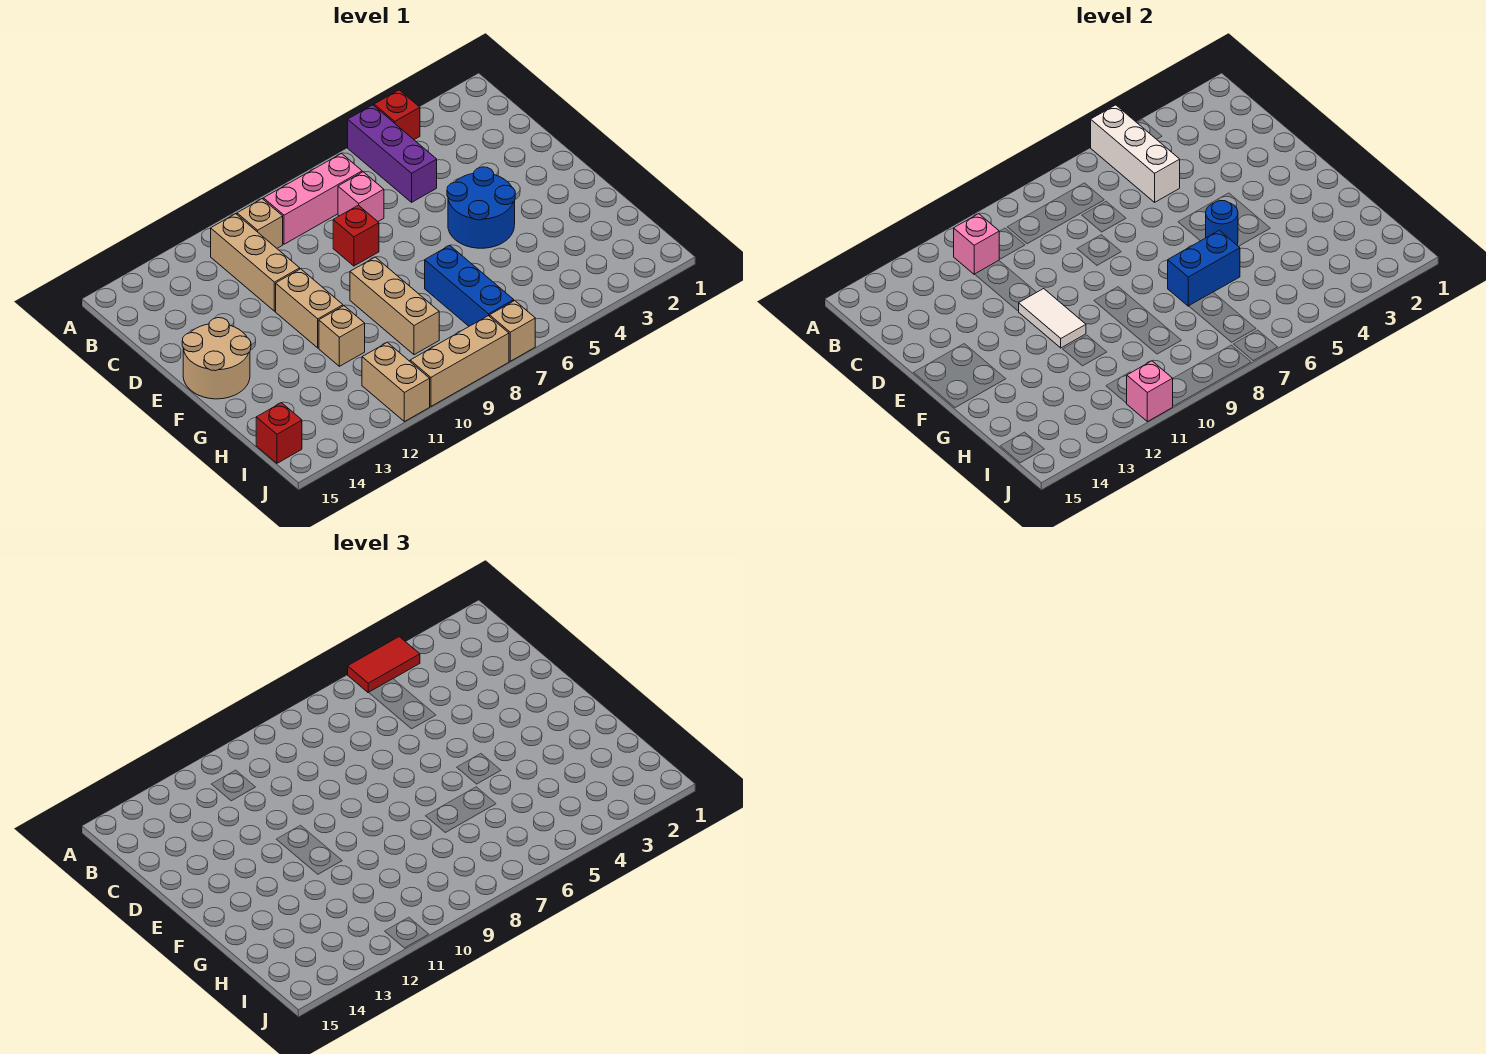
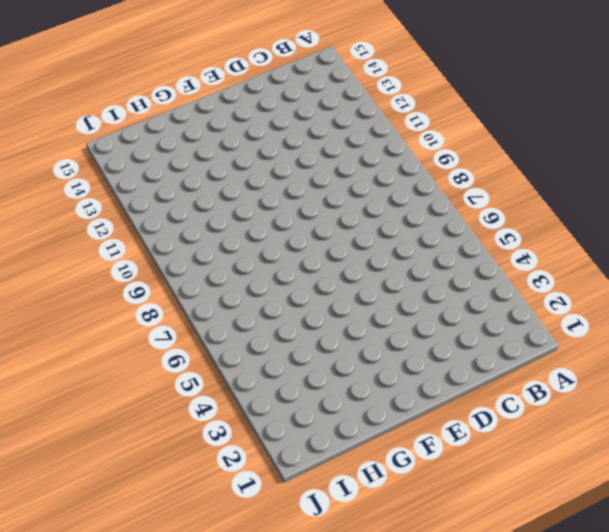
none -> red 1x1 brick [374,90,420,140]
none -> purple 1x3 brick [348,105,437,202]
none -> pink 1x3 brick [263,153,362,244]

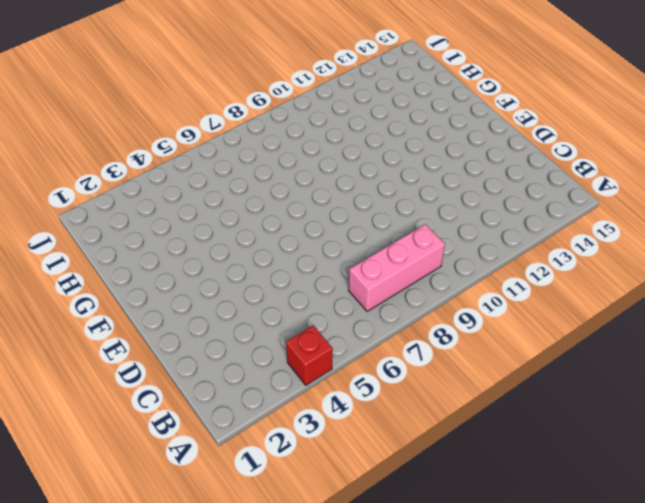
none -> purple 1x3 brick [348,105,437,202]
none -> tan 1x1 brick [237,199,283,248]
none -> tan 1x3 brick [211,214,300,311]

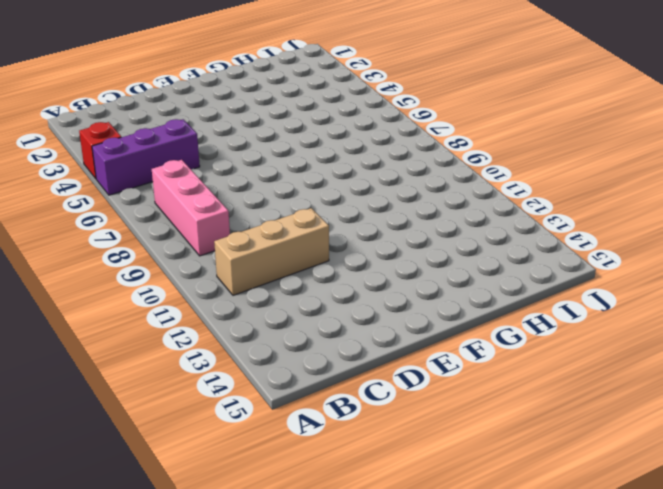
none -> tan 1x1 brick [237,199,283,248]
none -> pink 1x1 brick [338,172,384,221]
none -> red 1x1 brick [333,205,379,266]

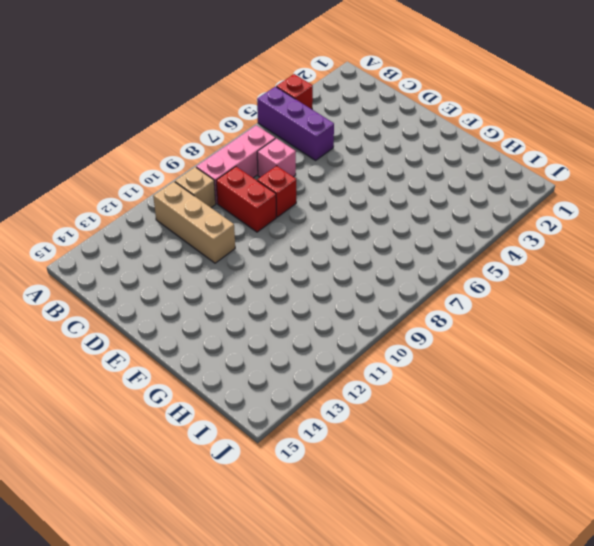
red 1x2 brick [216,167,276,232] -> none
none -> blue 2x2 round brick [447,167,515,248]
none -> tan 1x2 brick [276,269,343,348]
none -> tan 2x2 round brick [182,318,251,399]

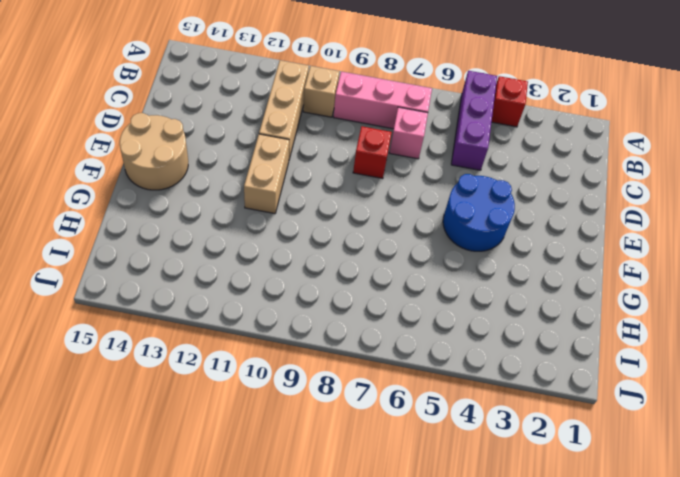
none -> tan 1x3 brick [350,257,439,355]
none -> blue 1x3 brick [425,245,514,326]
none -> tan 1x1 brick [319,306,365,366]

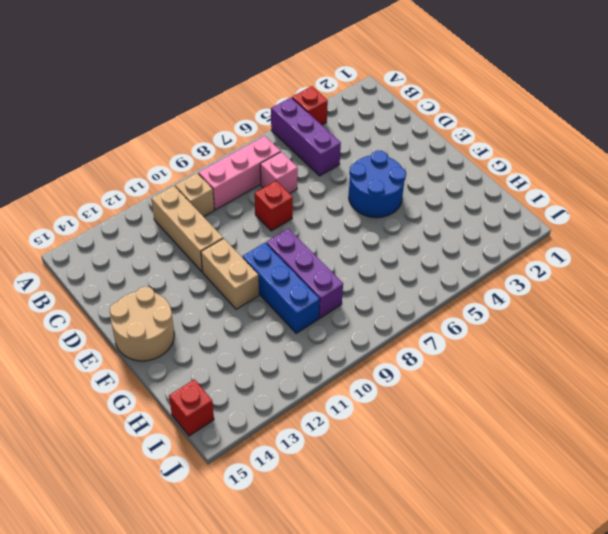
purple 1x3 brick [266,229,343,318] -> tan 1x3 brick [350,257,439,355]
blue 1x3 brick [242,243,320,333] -> blue 1x3 brick moved to [425,245,514,326]
none -> tan 1x1 brick [319,306,365,366]
none -> tan 1x2 brick [362,342,430,422]
none -> tan 1x1 brick [490,301,535,361]

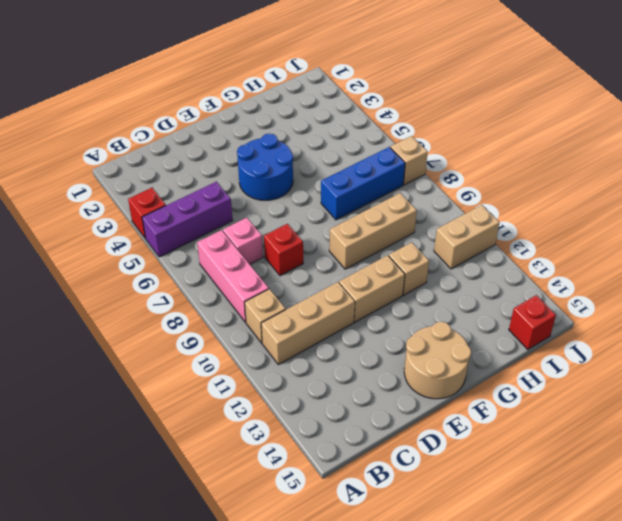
none -> tan 1x3 brick [410,316,509,406]
none -> white 1x3 brick [1091,105,1180,202]
none -> pink 1x1 brick [954,214,999,274]

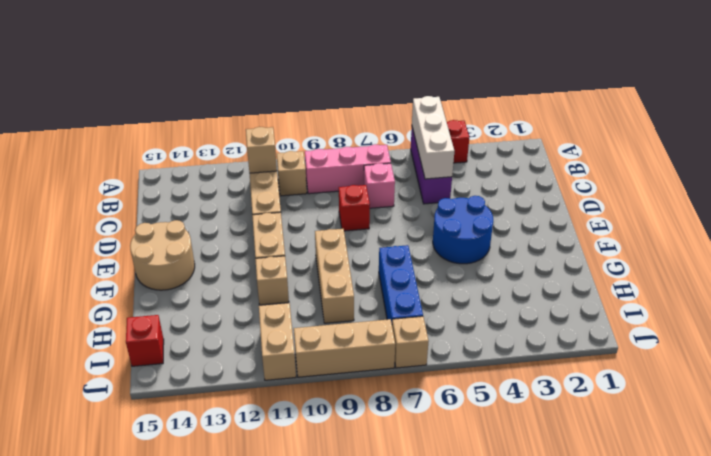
tan 1x1 brick [246,127,277,173] -> pink 1x1 brick [954,214,999,274]
none -> white 1x2 tile [1019,289,1086,348]
none -> blue 1x1 round brick [1206,201,1238,245]
none -> blue 1x2 brick [1168,230,1240,306]

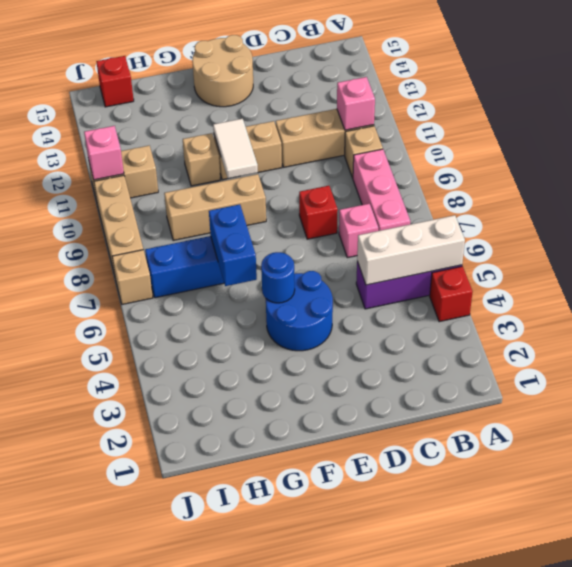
white 1x2 tile [213,119,258,178] -> white 1x2 tile turned to [1019,289,1086,348]
none -> red 1x2 tile [348,637,420,693]

